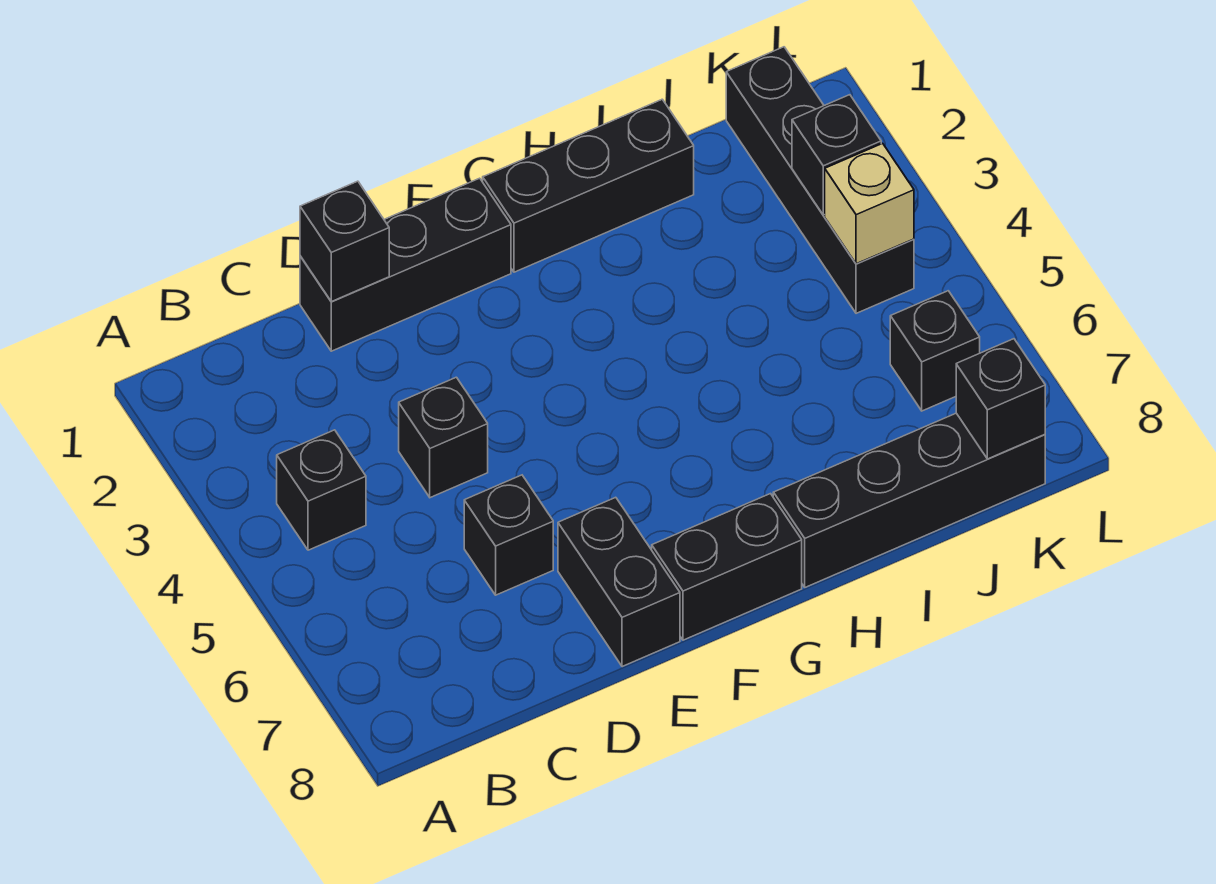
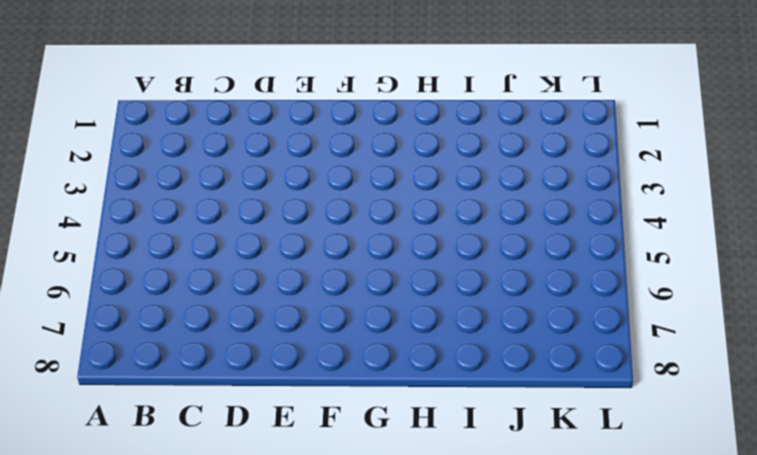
none -> black 1x1 brick [277,430,366,550]
none -> black 1x3 brick [300,178,511,351]
none -> black 1x1 brick [399,377,488,498]

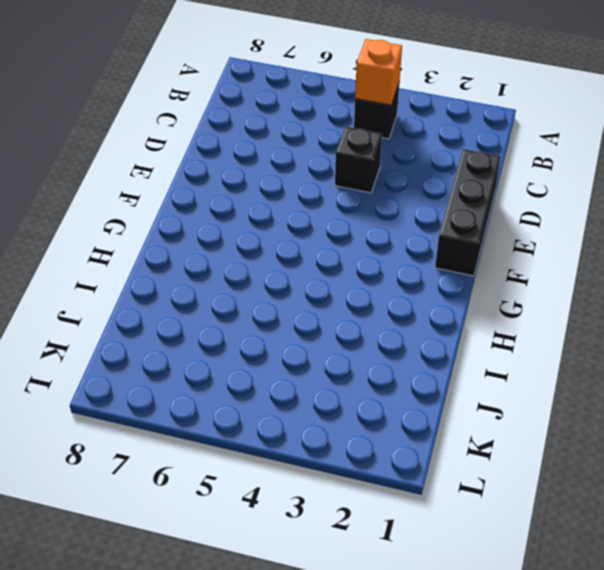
orange 1x1 brick [355,39,402,105] -> none
none -> black 1x1 brick [464,475,553,595]
none -> black 1x2 brick [558,497,680,667]
none -> black 1x2 brick [652,494,802,640]

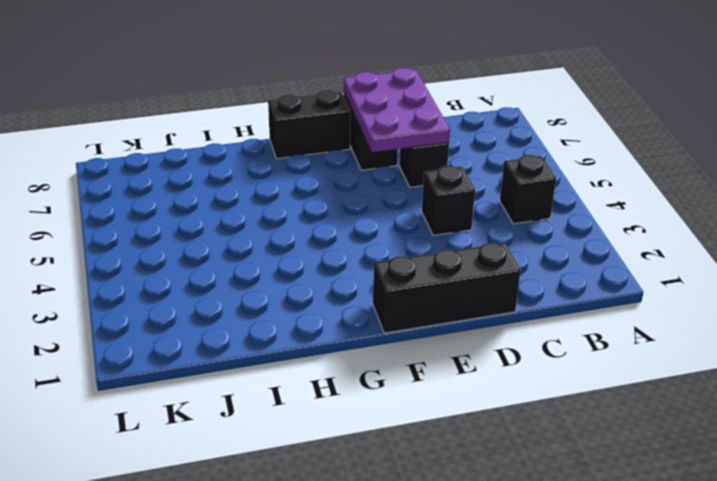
purple 2x3 plate [344,68,450,152] -> none
none -> black 1x3 brick [483,99,694,272]
none -> black 1x4 brick [773,413,1045,587]
none -> black 1x4 brick [726,47,914,313]

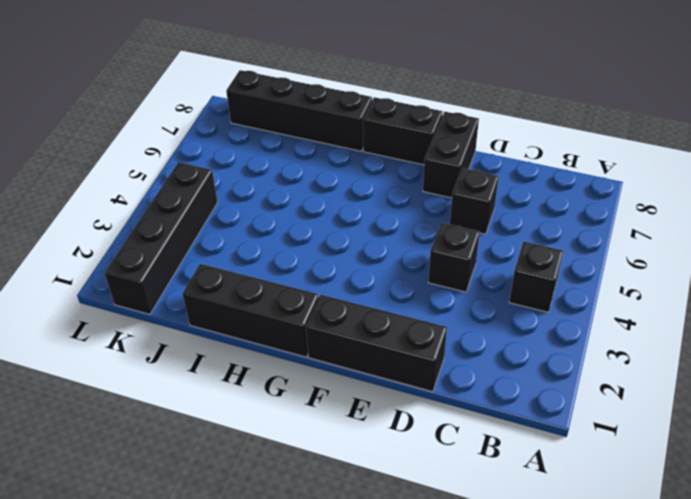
none -> black 1x1 brick [890,291,980,411]
none -> black 1x1 brick [300,181,389,302]
none -> black 1x1 brick [792,95,881,215]

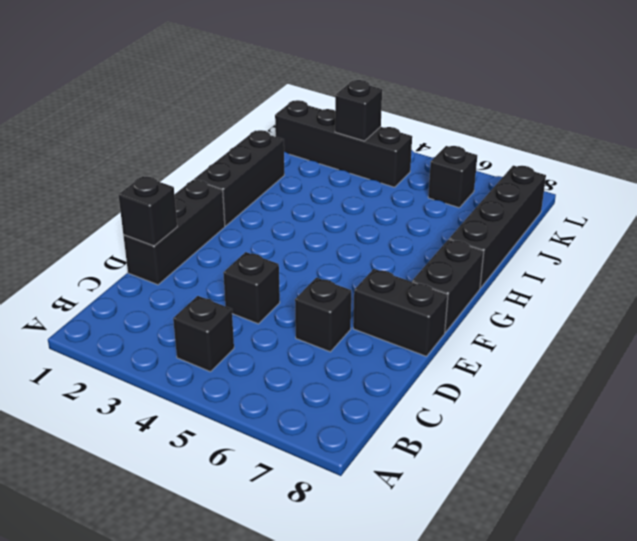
none -> tan 1x1 brick [825,143,914,264]
none -> black 1x1 brick [956,339,1045,459]

